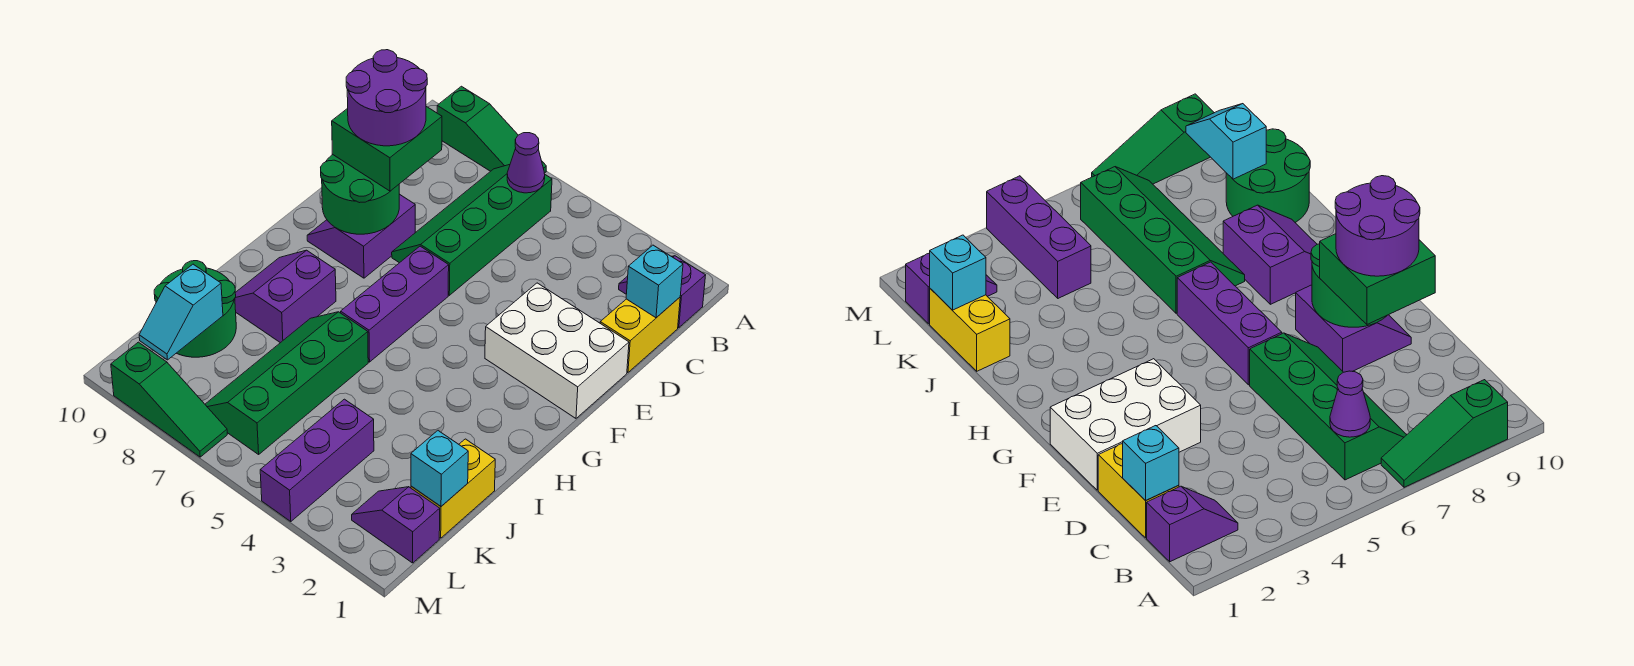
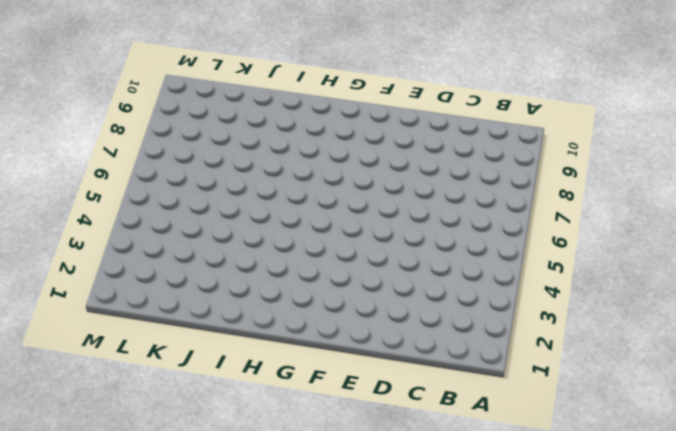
none -> green 1x3 slope [437,86,546,173]
none -> purple 1x2 slope [619,256,706,328]
none -> green 2x4 slope [392,165,552,295]

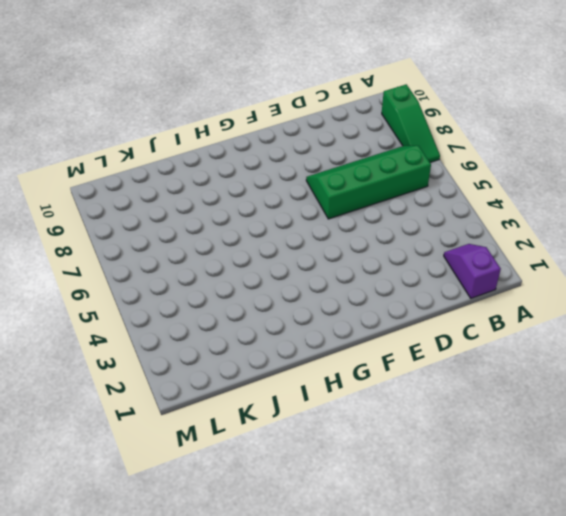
none -> yellow 1x2 brick [600,297,680,372]
none -> white 2x3 brick [485,283,629,418]
none -> purple 2x2 slope [307,194,415,278]

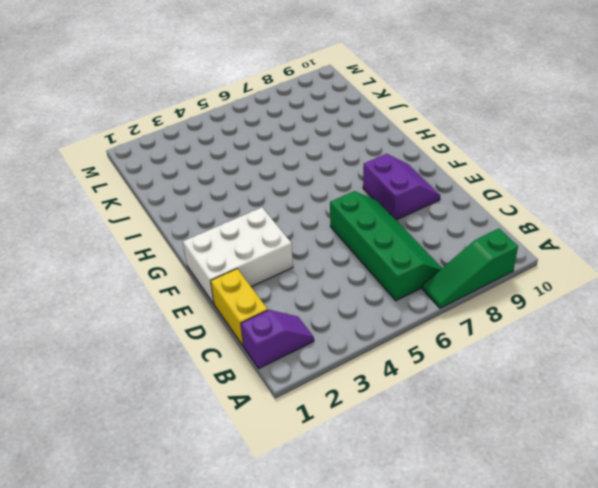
none -> purple 1x3 brick [341,246,449,362]
none -> purple 2x2 slope [235,250,336,343]
none -> green 2x4 slope [205,312,368,454]

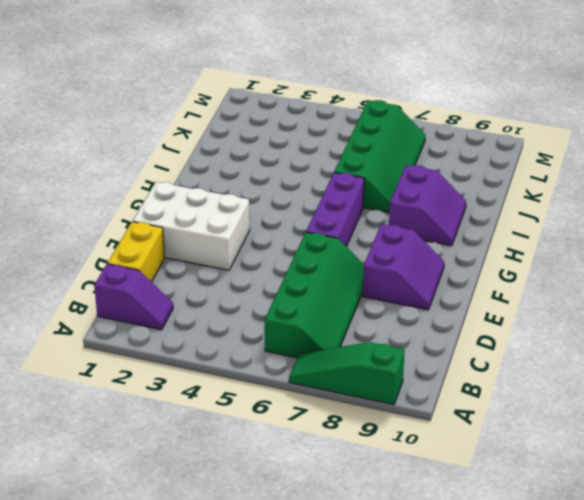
none -> yellow 1x2 brick [411,439,495,538]
none -> green 2x2 round brick [154,261,236,357]
none -> purple 1x3 brick [260,399,374,522]

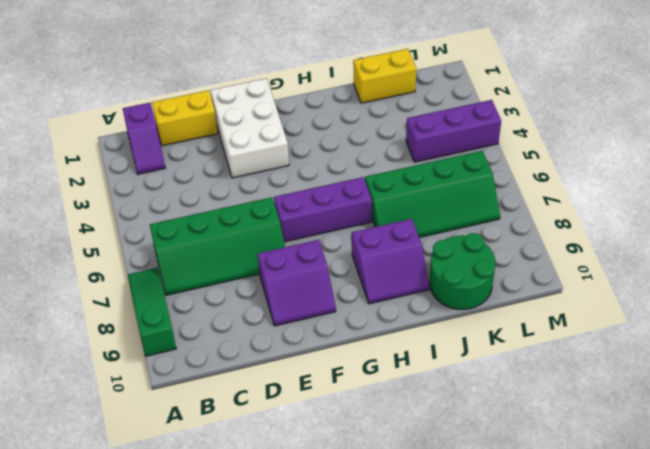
none -> purple 1x2 slope [352,487,440,563]
none -> green 1x3 slope [111,342,227,457]
none -> purple 1x1 cone [507,133,545,193]

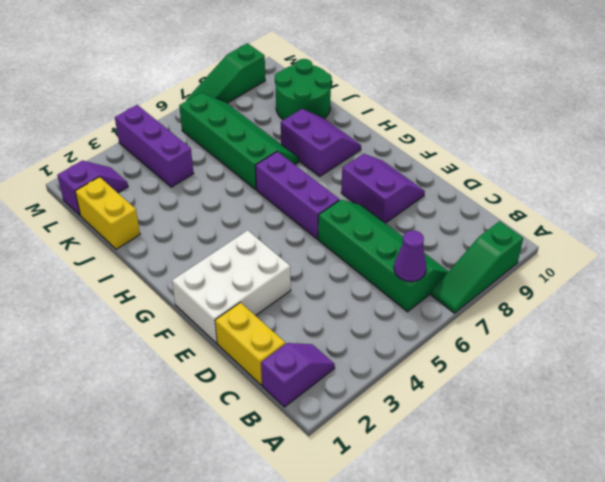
none -> cyan 1x1 brick [626,245,683,318]
none -> green 2x2 round brick [321,155,399,234]
none -> cyan 1x1 brick [411,431,468,506]

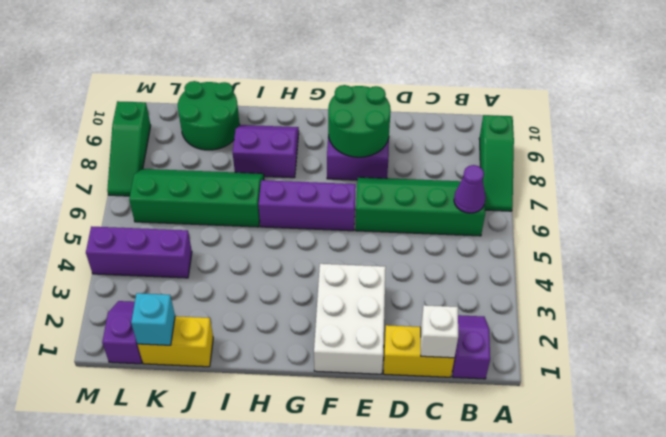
white 1x1 brick [421,305,458,358] -> cyan 1x1 brick [626,245,683,318]
none -> cyan 1x2 slope [139,264,223,360]
none -> green 2x2 brick [332,107,442,191]
none -> purple 2x2 round brick [346,50,427,146]

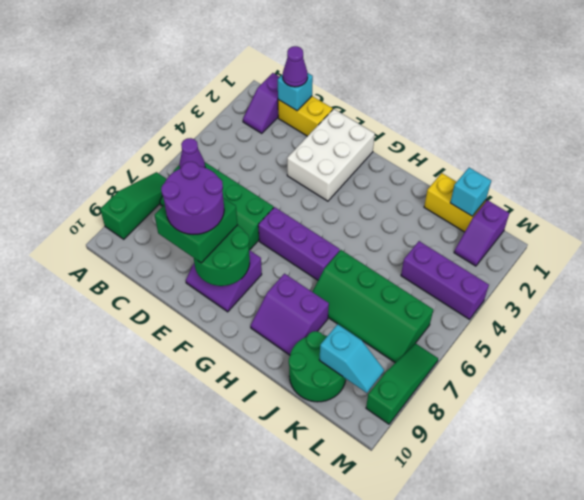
purple 1x1 cone [283,46,308,87] -> none

